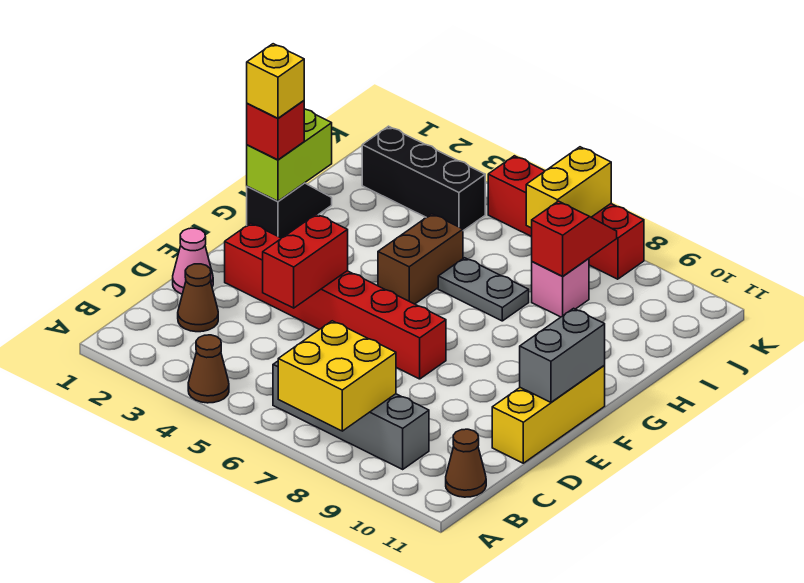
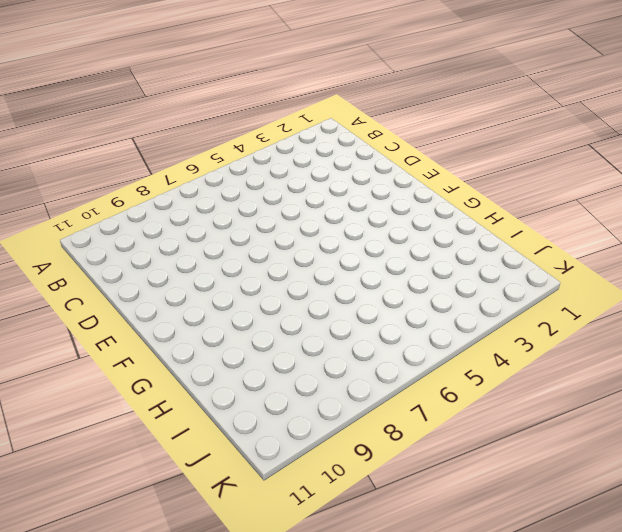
none -> brown 1x1 cone [188,335,229,403]
none -> grey 1x4 brick [273,361,429,469]
none -> brown 1x1 cone [446,429,486,497]

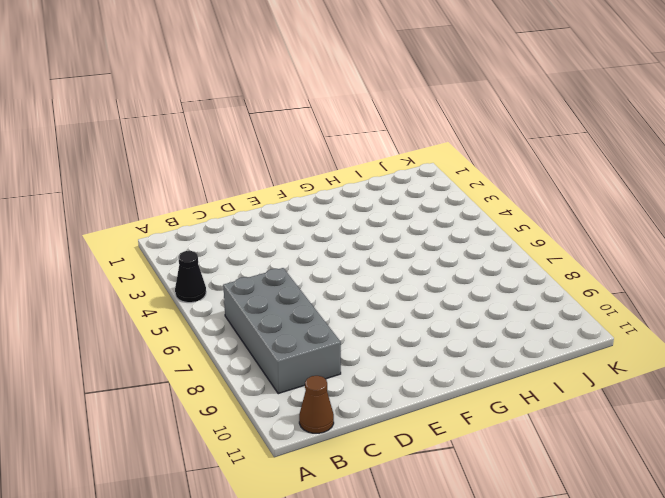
black 1x1 cone [175,251,206,303] -> brown 1x1 cone [188,335,229,403]
grey 2x4 brick [223,268,341,394] -> grey 1x4 brick [273,361,429,469]
none -> brown 1x1 cone [178,264,218,332]
none -> pink 1x1 cone [173,228,213,294]
none -> yellow 1x3 brick [492,365,605,463]

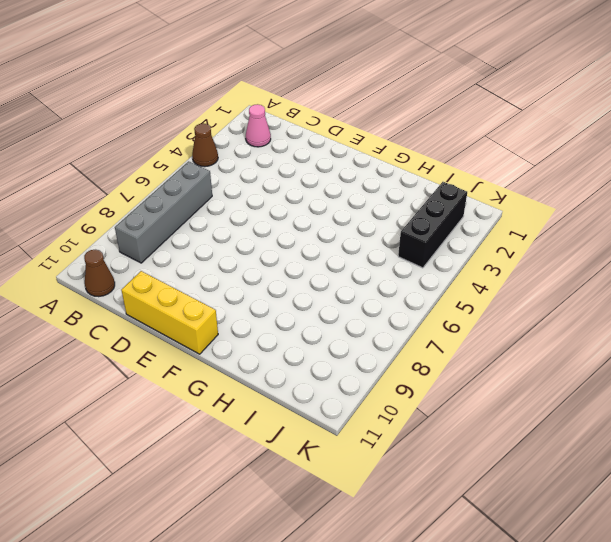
pink 1x1 cone [246,104,271,147] -> pink 1x1 cone moved to [173,228,213,294]
none -> brown 1x1 cone [178,264,218,332]
none -> red 1x6 brick [225,223,446,379]
none -> black 1x2 slope [247,183,332,238]

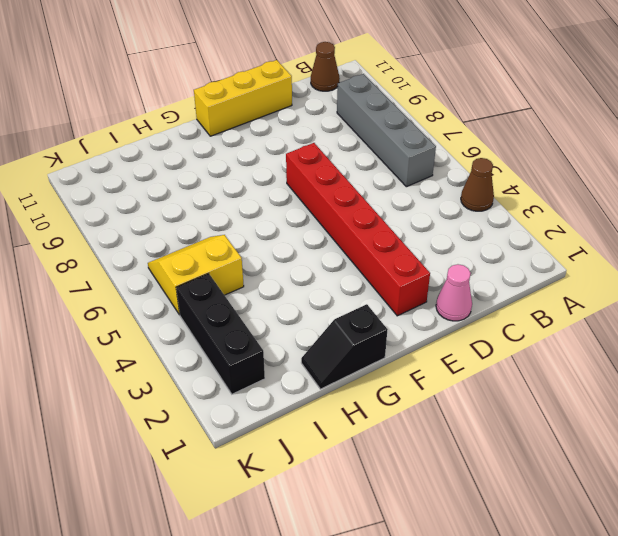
yellow 2x2 slope [148,235,244,315] -> none
none -> brown 1x1 cone [178,264,218,332]
none -> brown 1x2 brick [378,214,463,304]
none -> grey 1x2 plate [438,258,529,321]

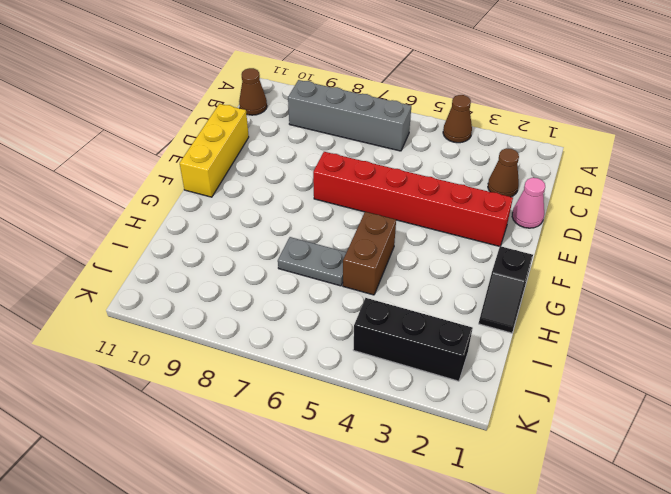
none -> pink 1x1 brick [532,258,589,317]
none -> red 1x4 brick [488,156,644,279]
none -> yellow 2x2 brick [278,321,396,431]

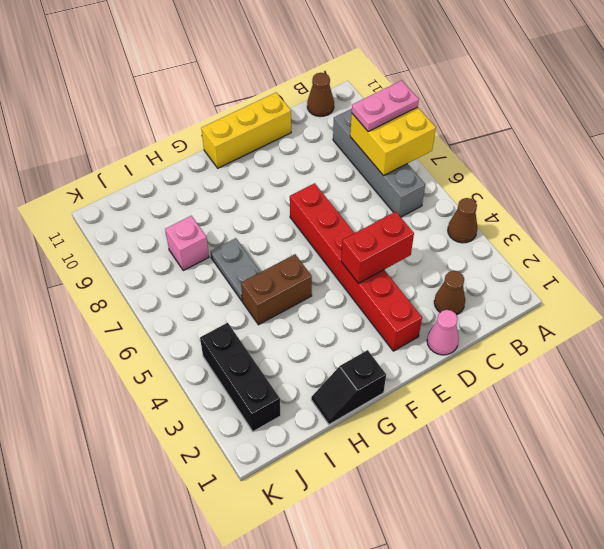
pink 1x2 plate [352,81,419,131] -> none
none -> red 1x4 brick [488,156,644,279]
none -> grey 1x2 brick [520,308,605,402]
none -> lime 1x2 brick [247,109,332,201]

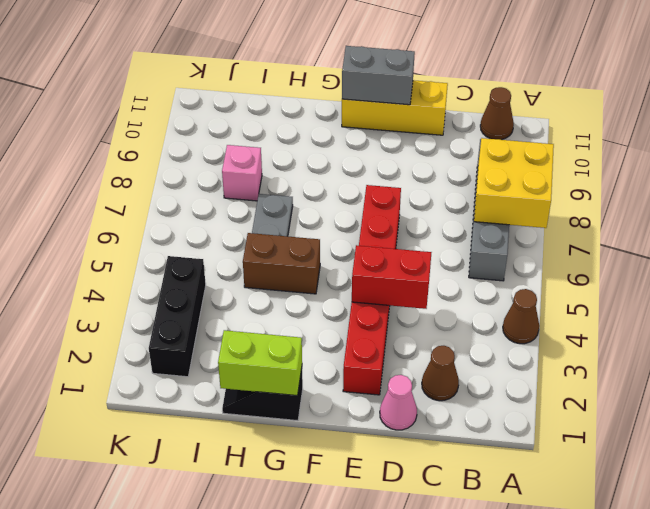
none -> red 1x4 brick [488,156,644,279]
none -> red 1x2 slope [532,201,617,276]
none -> yellow 1x2 brick [526,147,611,228]

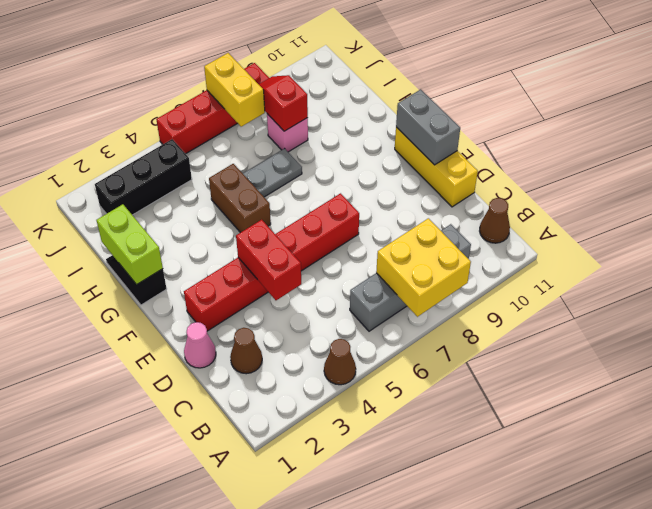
none -> red 1x1 brick [247,101,304,160]
none -> yellow 1x1 brick [247,44,304,118]

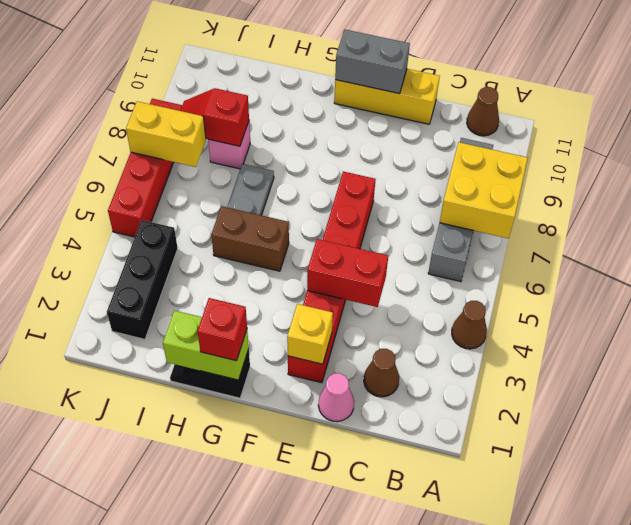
yellow 1x1 brick [287,304,333,364] -> yellow 1x1 brick moved to [247,44,304,118]

